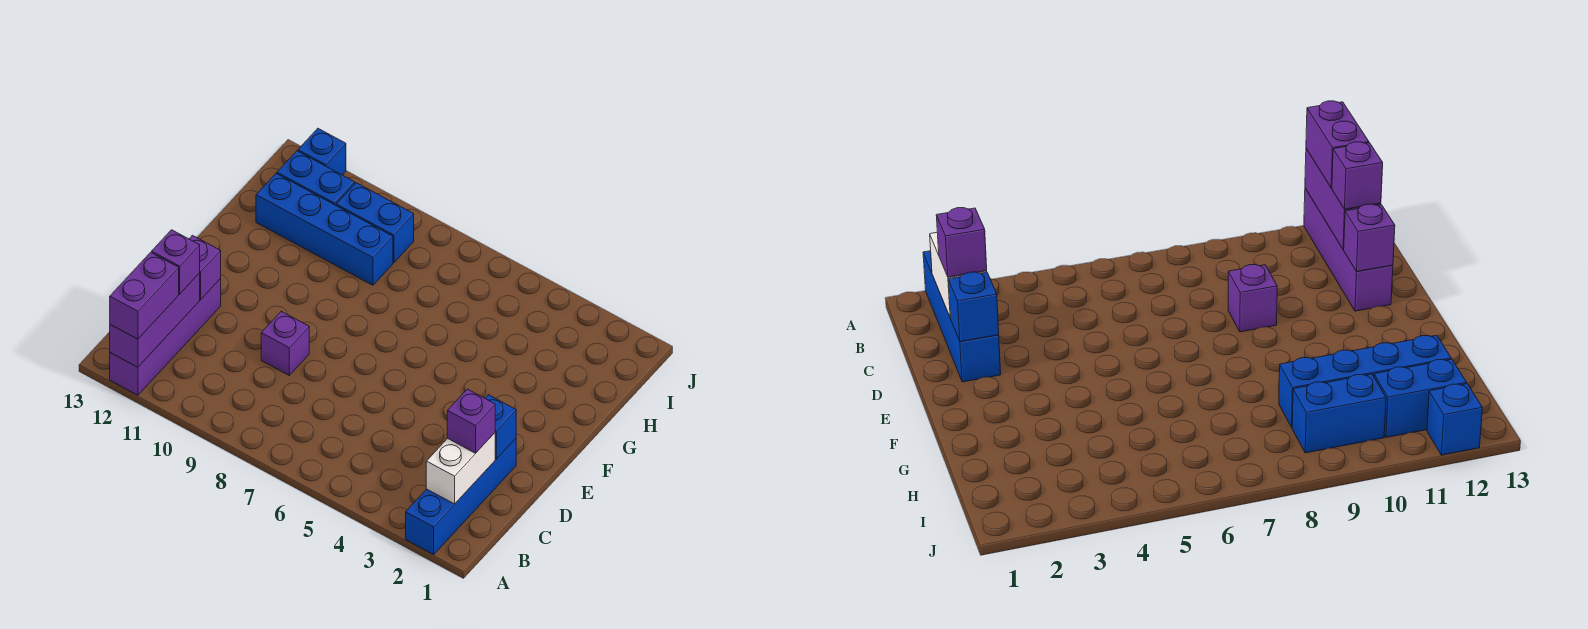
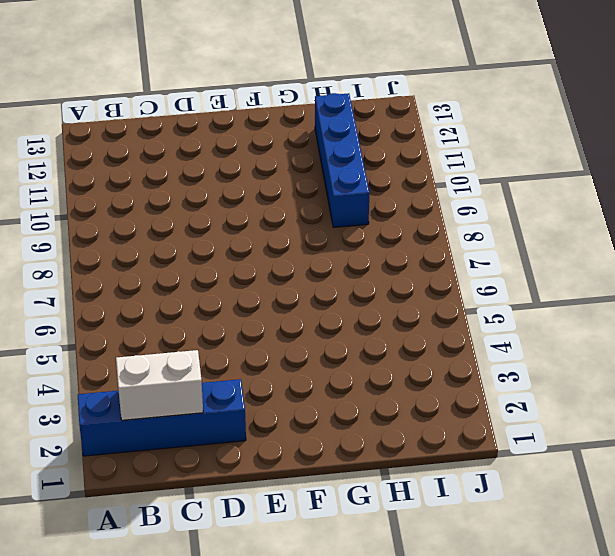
none -> purple 1x4 brick [110,279,221,395]
none -> purple 1x1 brick [261,311,309,375]
none -> blue 1x2 brick [336,183,414,263]

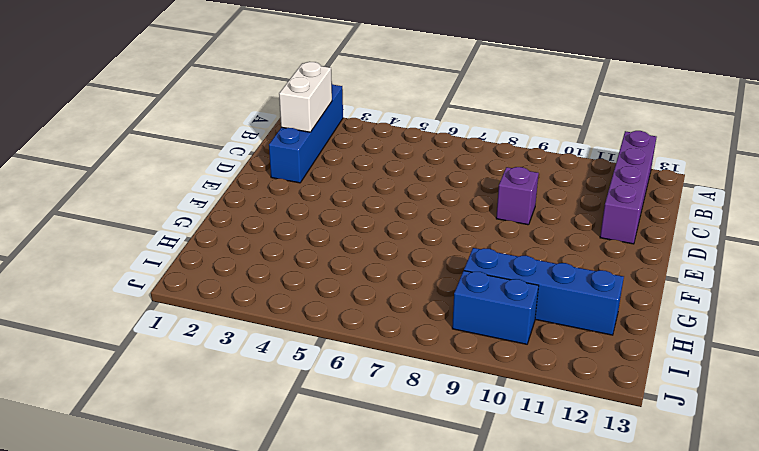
none -> blue 1x2 brick [277,151,355,205]
none -> blue 1x1 brick [298,129,346,175]
none -> purple 1x3 brick [110,273,200,367]

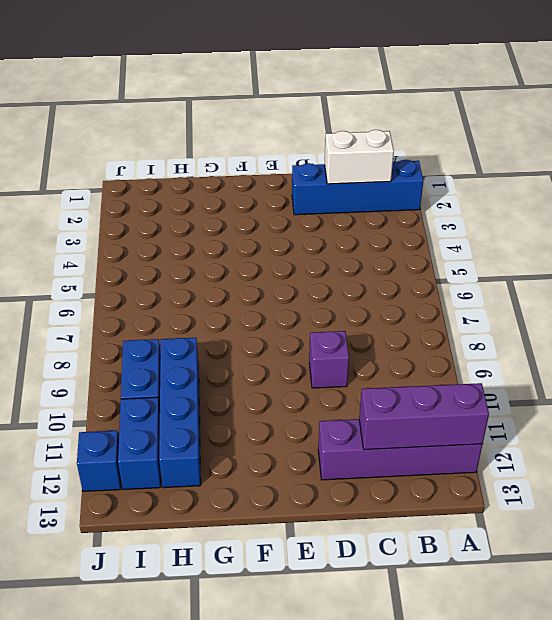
none -> blue 1x1 brick [485,395,516,459]
none -> purple 1x1 brick [189,235,221,300]
none -> purple 1x2 brick [110,252,179,339]

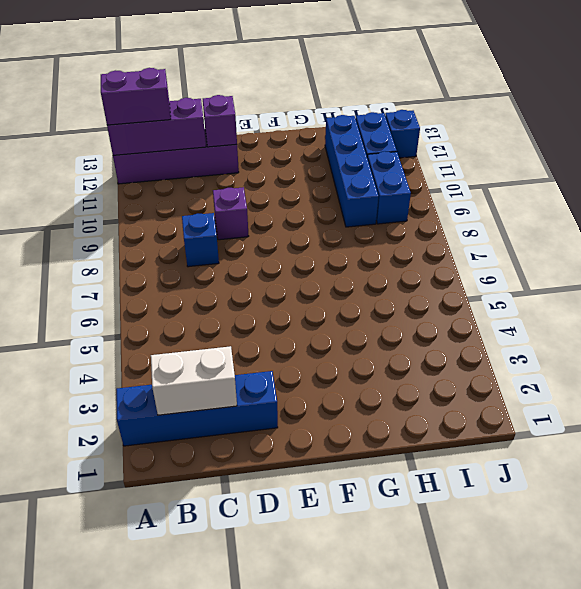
blue 1x1 brick [182,213,219,267] -> blue 1x1 brick moved to [485,395,516,459]
none -> purple 1x1 brick [447,389,495,453]
none -> purple 1x1 brick [152,230,200,294]

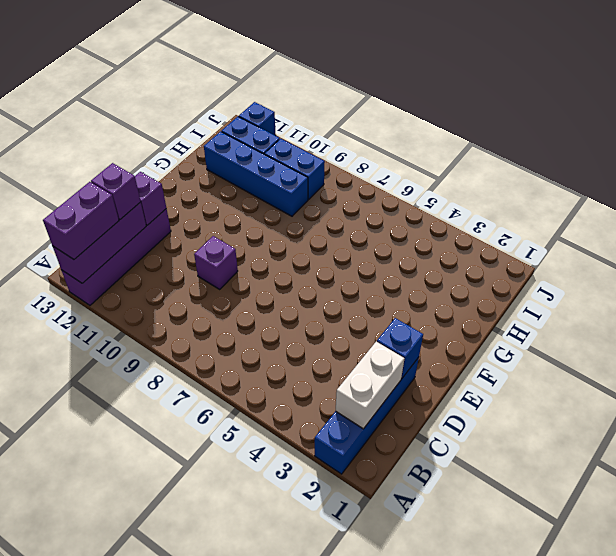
none -> purple 1x1 brick [447,389,495,453]

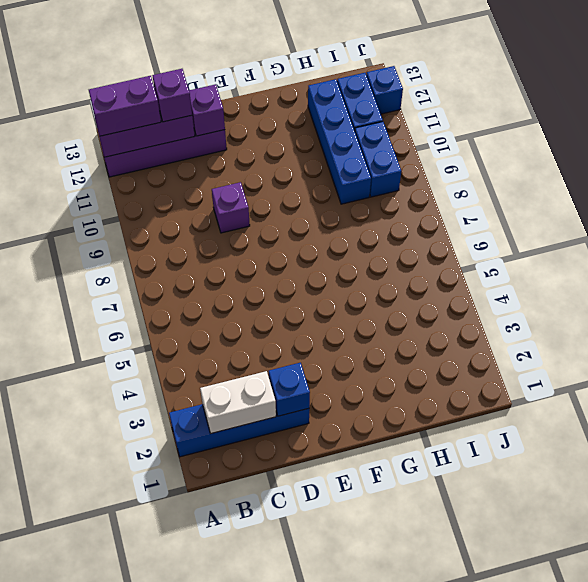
none -> purple 1x1 brick [447,389,495,453]

